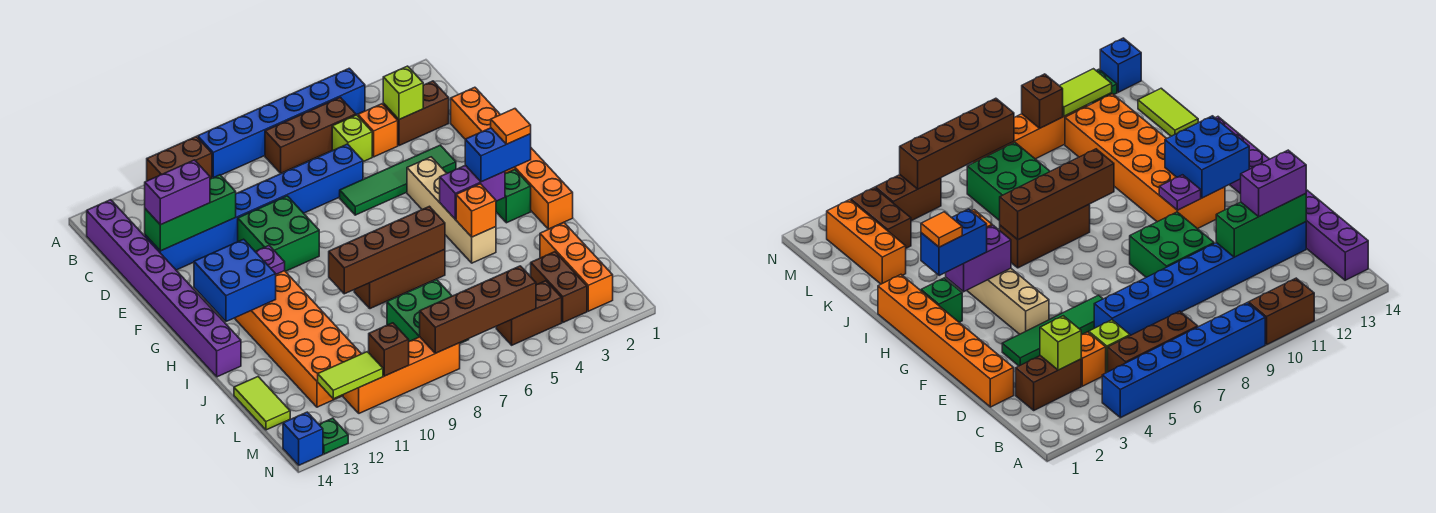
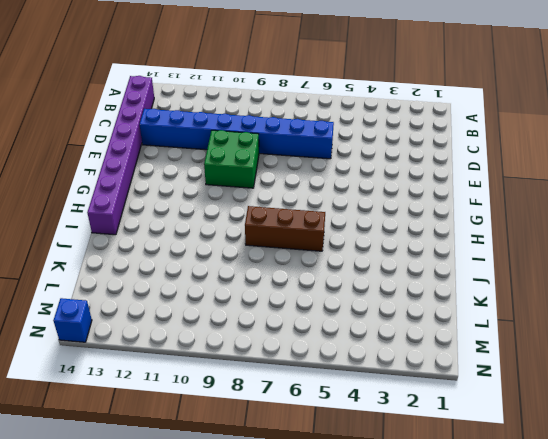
none -> blue 1x6 brick [198,68,365,178]
none -> brown 1x2 brick [147,136,212,181]
none -> brown 1x3 brick [265,97,356,173]
none -> brown 1x2 brick [383,81,449,146]

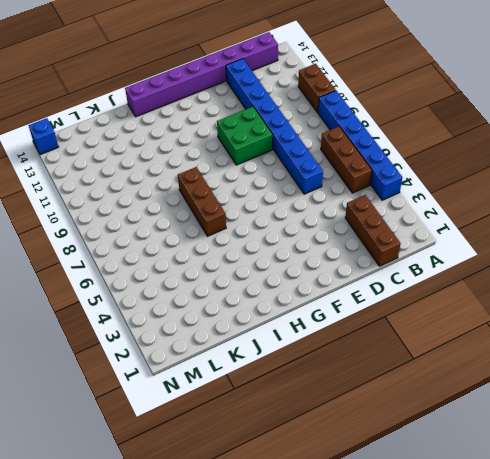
brown 1x3 brick [345,195,401,266] -> brown 1x2 brick [383,81,449,146]
none -> orange 1x1 brick [358,104,398,157]
none -> lime 1x1 brick [332,115,372,162]
none -> orange 1x6 brick [451,87,573,229]
none -> green 1x4 tile [340,145,456,215]

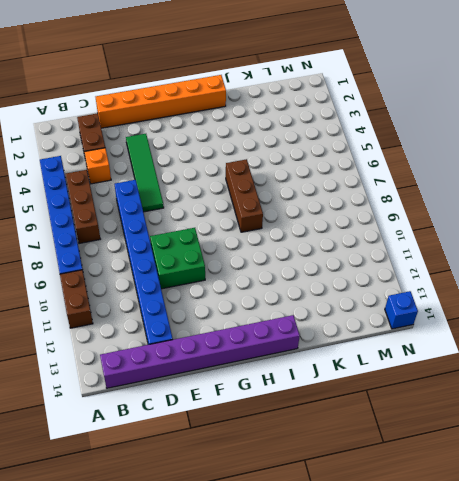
none -> lime 1x1 brick [332,115,372,162]
none -> tan 1x4 brick [407,157,496,263]
none -> orange 2x6 brick [235,271,361,407]
none -> green 1x1 brick [496,170,531,223]

